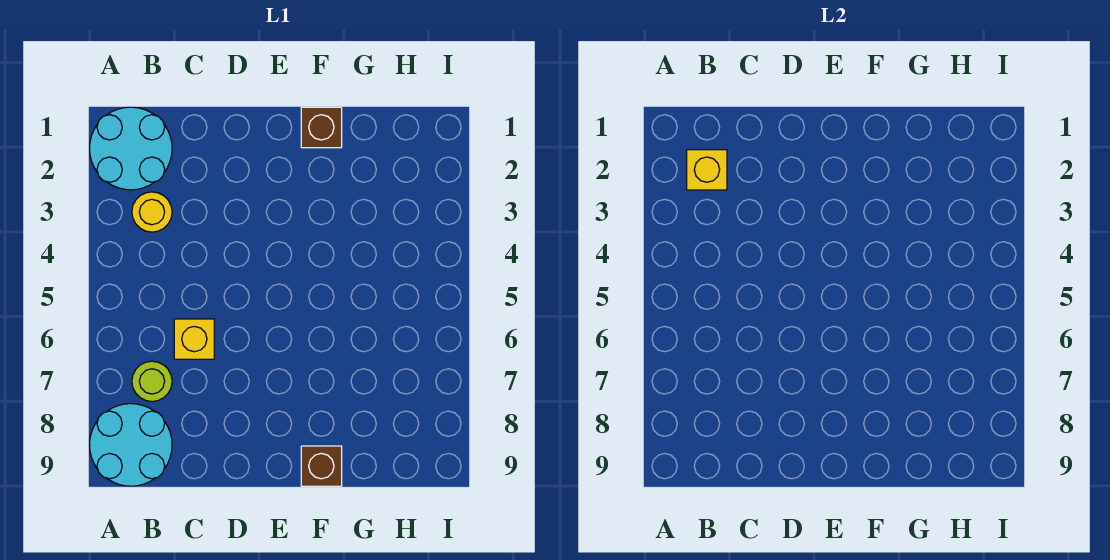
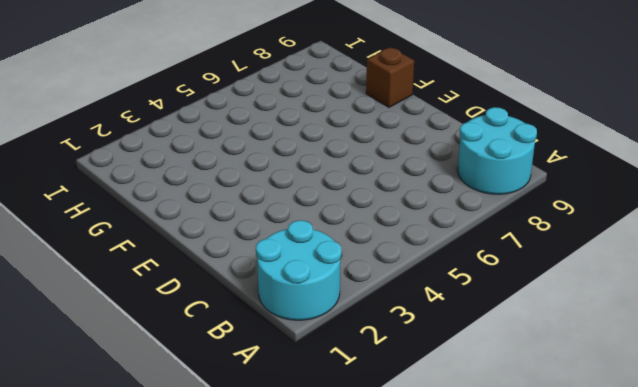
none -> yellow 1x1 round brick [132,192,172,232]
none -> lime 1x1 round brick [132,361,172,402]

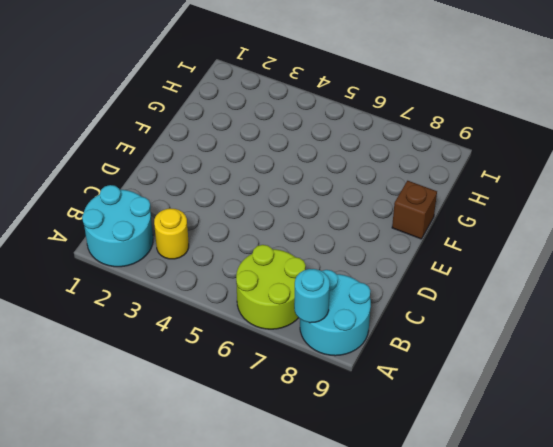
lime 2x2 round brick [236,245,306,329] -> lime 1x1 round brick [132,361,172,402]
cyan 1x1 round brick [294,269,330,323] -> none
none -> yellow 1x1 brick [174,319,214,359]
none -> brown 1x1 brick [301,107,342,148]

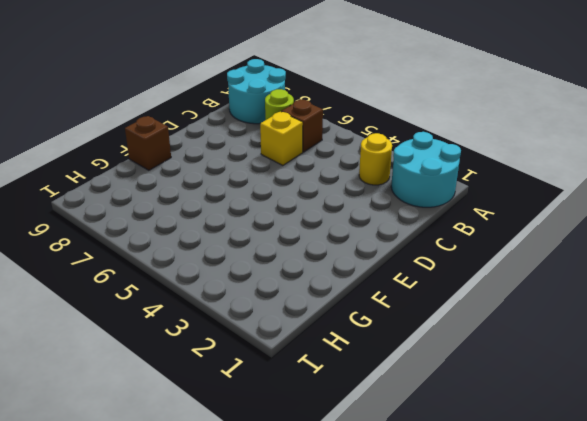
brown 1x1 brick [281,100,323,152] -> brown 1x1 brick moved to [301,107,342,148]
none -> yellow 1x1 brick [687,150,727,190]

